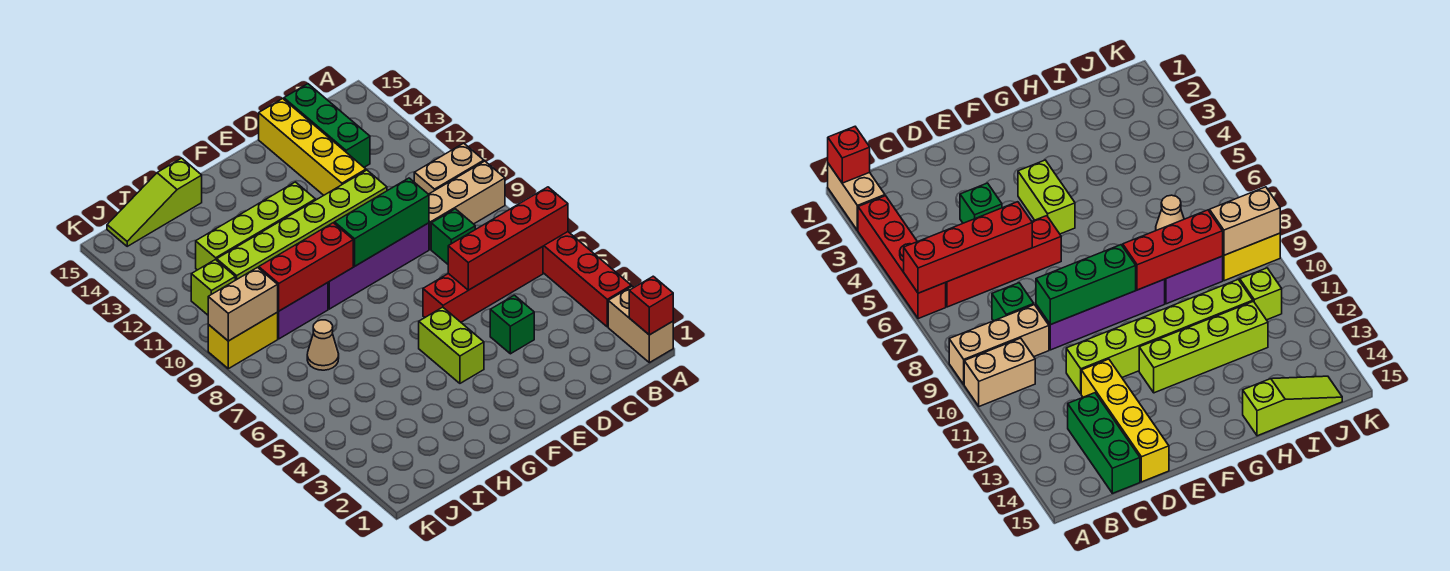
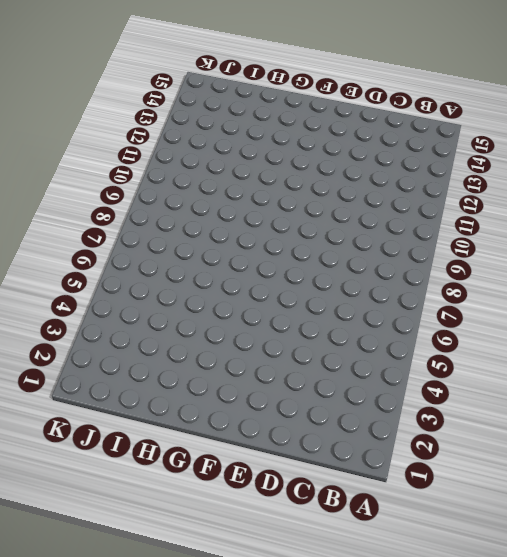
none -> tan 1x2 brick [608,286,673,363]
none -> red 1x4 brick [543,232,631,327]
none -> tan 1x3 brick [429,161,505,249]

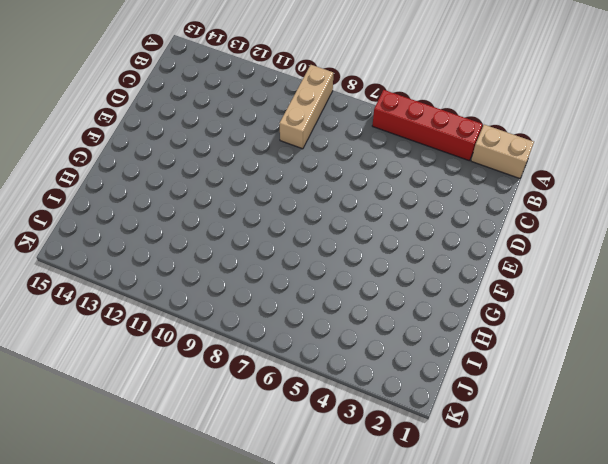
none -> tan 1x2 brick [414,143,484,194]
none -> red 1x4 brick [423,247,543,322]
none -> green 1x1 brick [431,209,475,264]

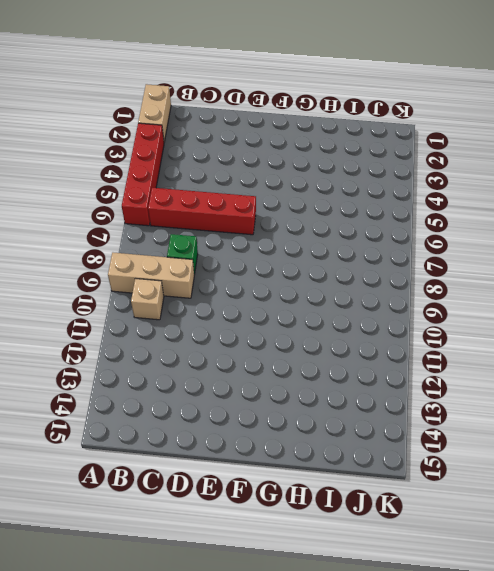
tan 1x1 brick [131,278,164,320] -> tan 1x2 brick [414,143,484,194]
none -> green 1x3 brick [284,84,370,167]
none -> green 1x1 brick [490,295,534,354]
none -> purple 1x4 brick [328,223,429,309]

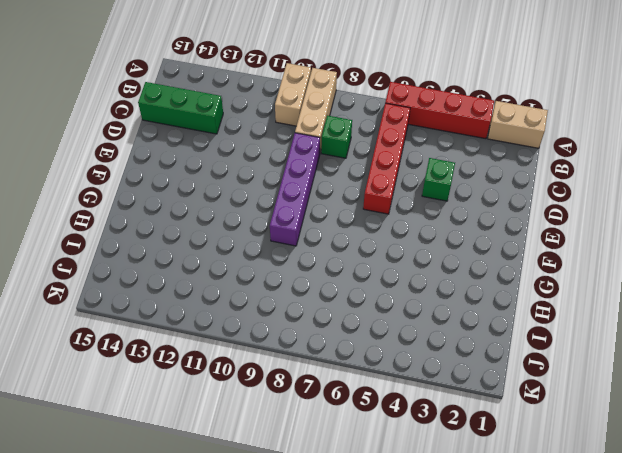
none -> lime 1x6 brick [217,170,387,280]
none -> yellow 1x4 brick [259,99,366,195]
none -> lime 1x2 brick [419,307,484,383]

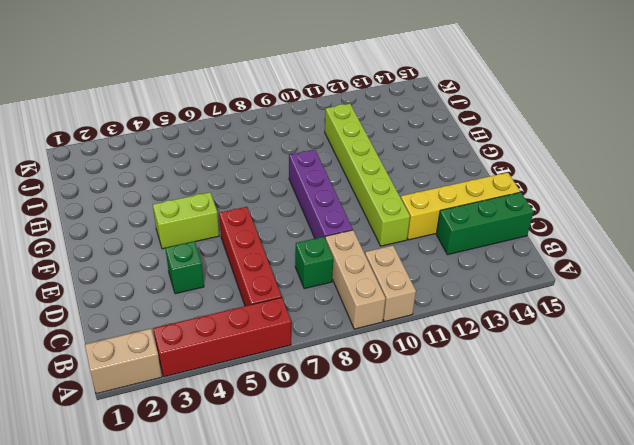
none -> lime 1x4 brick [196,182,315,270]
none -> purple 1x2 brick [278,283,328,339]
none -> lime 1x3 slope [107,158,202,246]

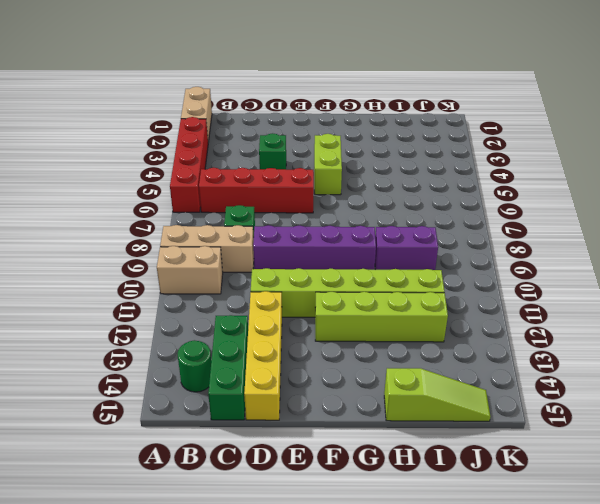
green 1x1 round brick [178,340,211,392] -> none
none -> tan 1x1 cone [307,320,339,370]
none -> yellow 1x2 brick [208,312,278,369]
none -> lime 1x1 brick [191,260,235,315]

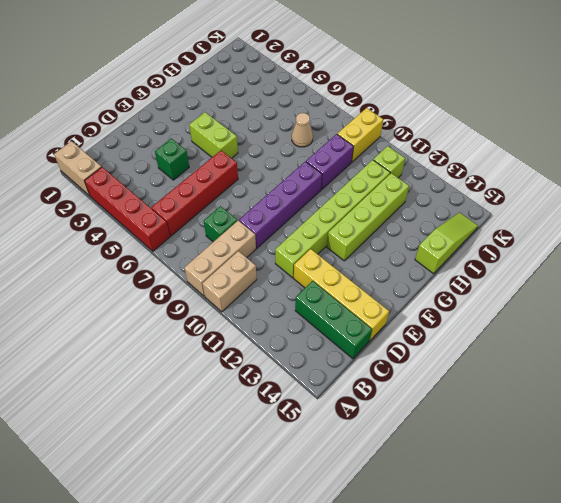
none -> red 1x1 brick [629,276,673,335]
none -> red 1x4 brick [448,187,568,290]
none -> green 1x3 brick [335,178,429,266]

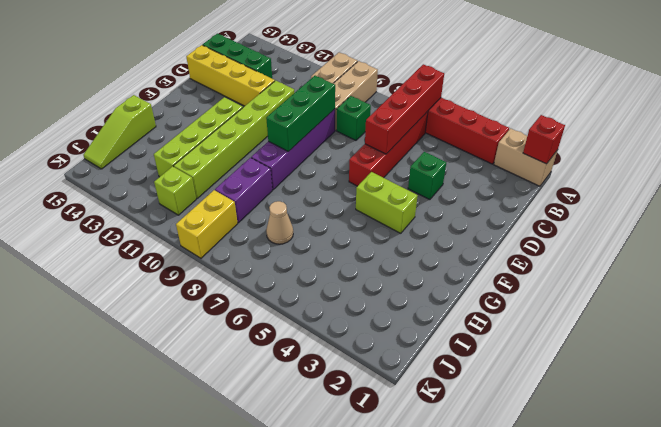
none -> red 1x3 brick [259,223,353,311]
none -> tan 1x2 brick [208,268,278,341]

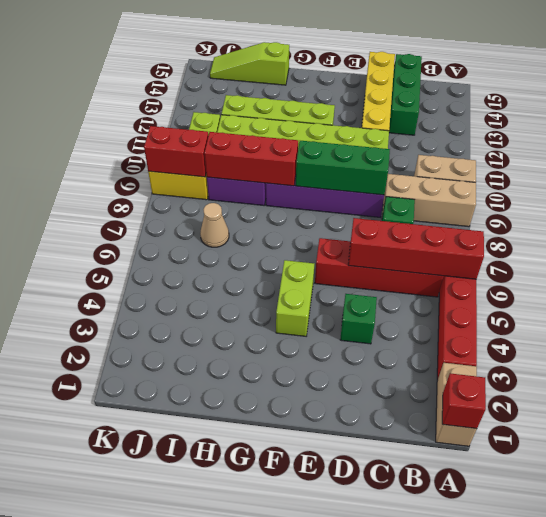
red 1x2 brick [144,126,208,177] -> tan 1x2 brick [208,268,278,341]

